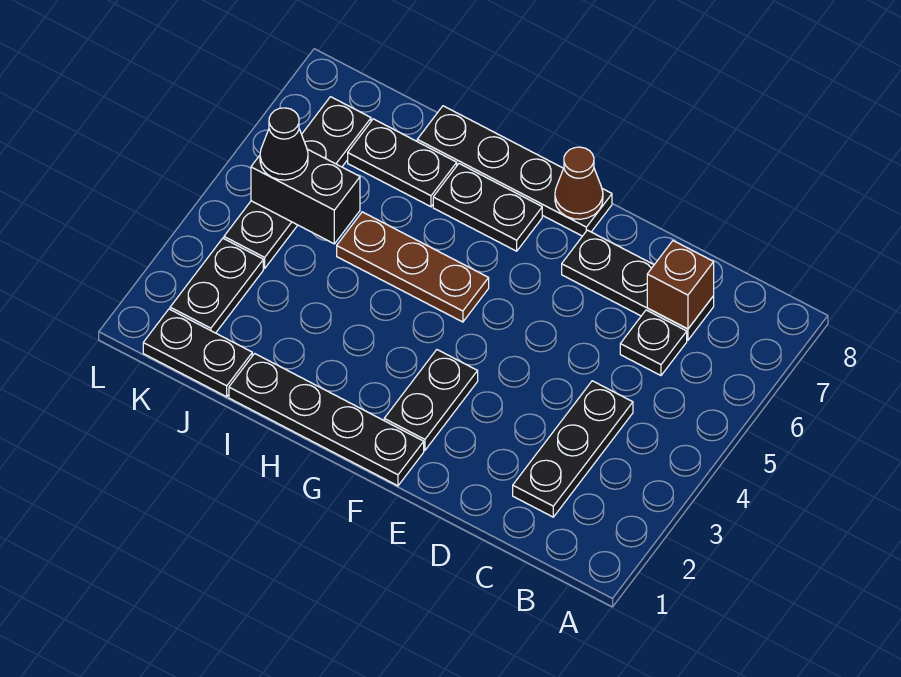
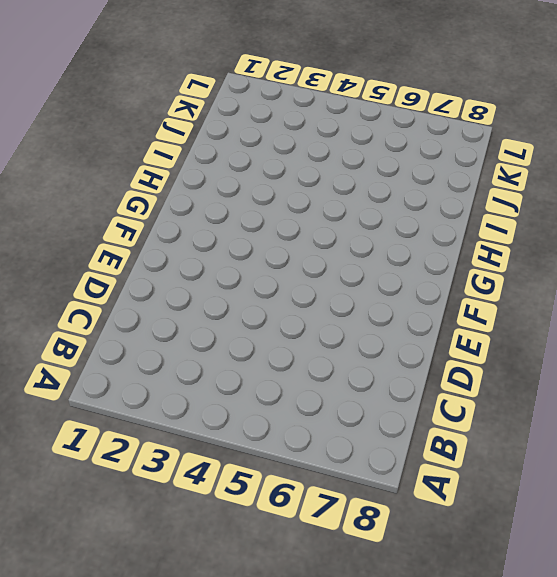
none -> black 1x3 plate [513,381,633,517]
none -> black 1x1 plate [620,310,687,376]
none -> black 1x3 plate [562,230,714,340]

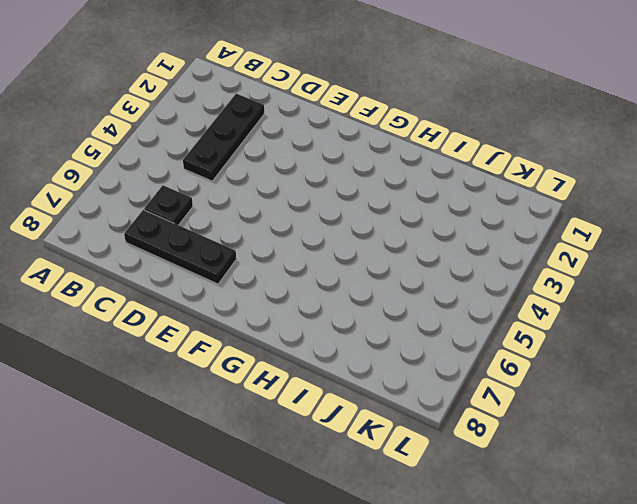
none -> black 1x4 plate [229,354,424,486]
none -> black 1x2 plate [384,350,478,450]
none -> black 1x4 plate [417,106,612,236]

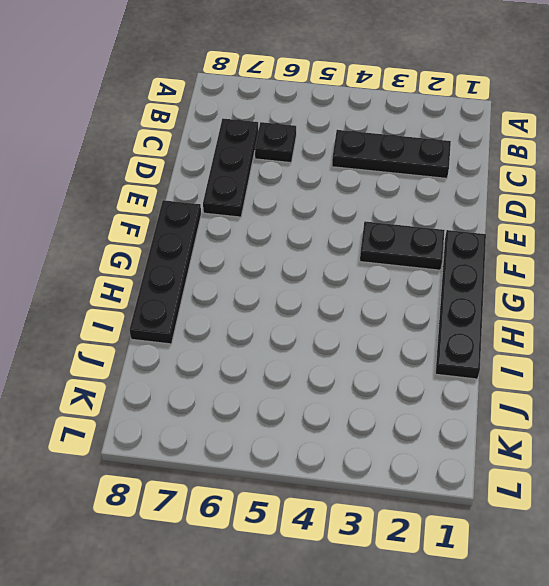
none -> brown 1x3 plate [337,212,489,322]
none -> black 1x2 plate [433,164,542,251]
none -> black 1x2 plate [348,119,457,207]

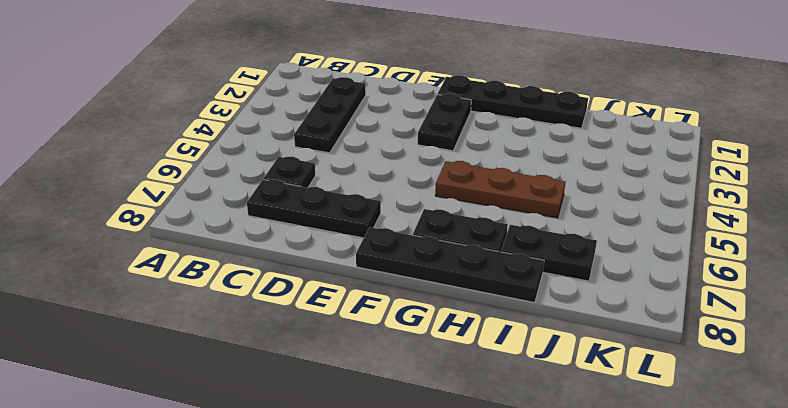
none -> black 1x2 plate [143,309,252,397]
none -> black 1x2 plate [170,238,263,333]
none -> black 1x4 plate [224,97,371,268]

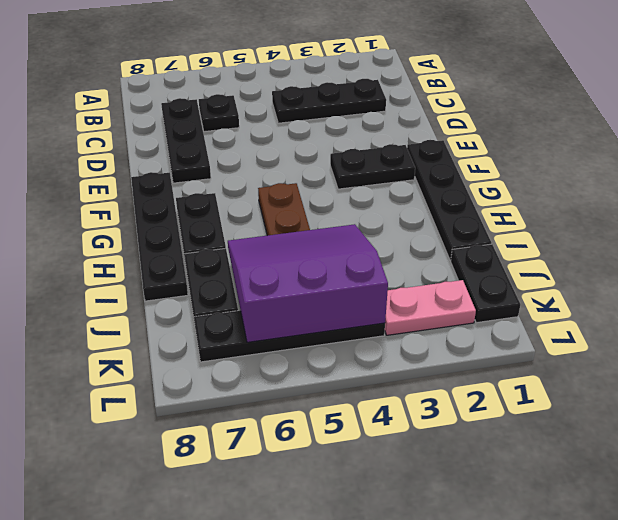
purple 3x3 slope [228,224,388,342] -> black 1x2 brick [251,149,360,244]
pink 1x2 plate [385,280,476,335] -> black 1x2 plate [170,238,263,333]
none -> brown 1x1 brick [647,241,714,329]
none -> brown 1x1 cone [555,147,603,219]
none -> black 1x1 cone [260,108,308,180]

